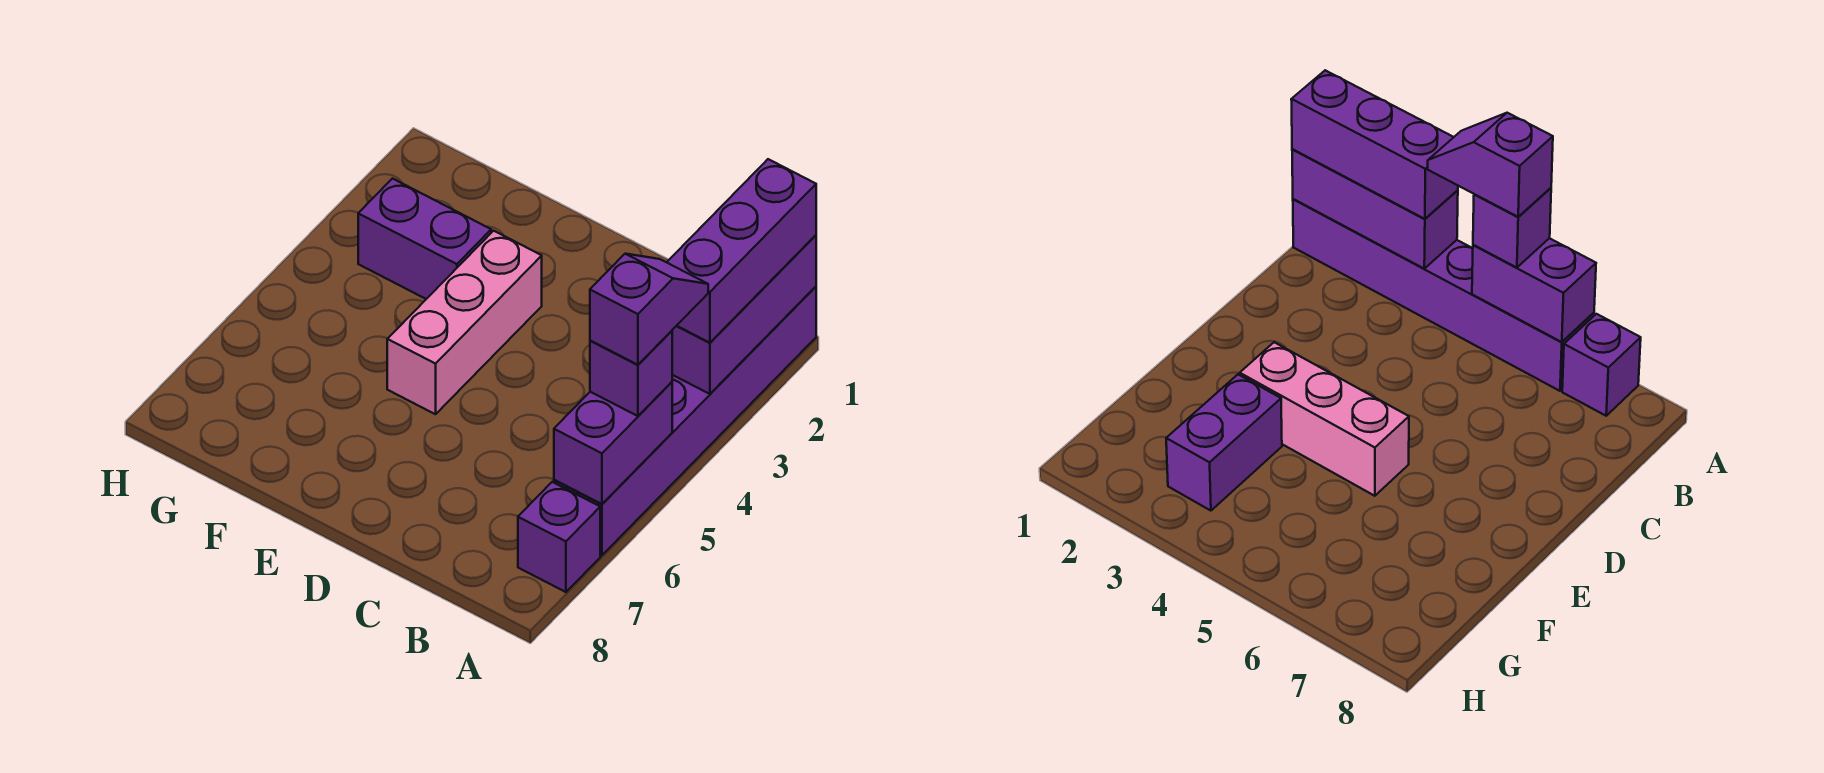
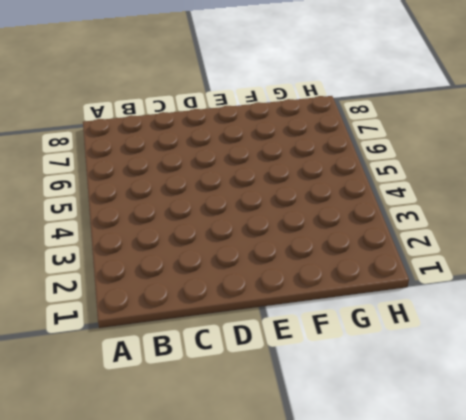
none -> purple 1x6 brick [554,287,816,555]
none -> purple 1x1 brick [518,482,600,592]

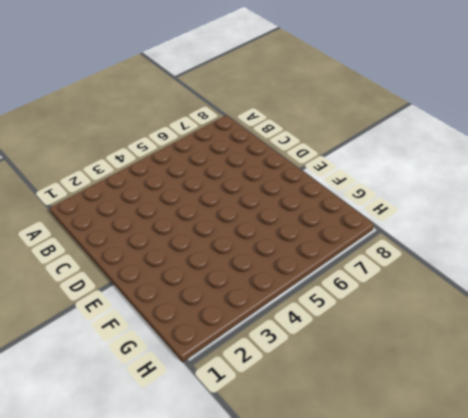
none -> purple 1x6 brick [554,287,816,555]
none -> purple 1x1 brick [518,482,600,592]

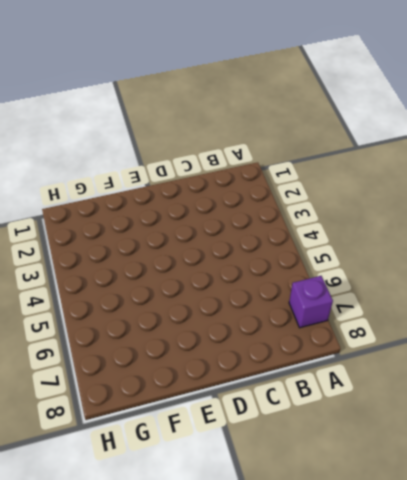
none -> purple 1x6 brick [554,287,816,555]
none -> pink 1x3 brick [387,231,542,414]

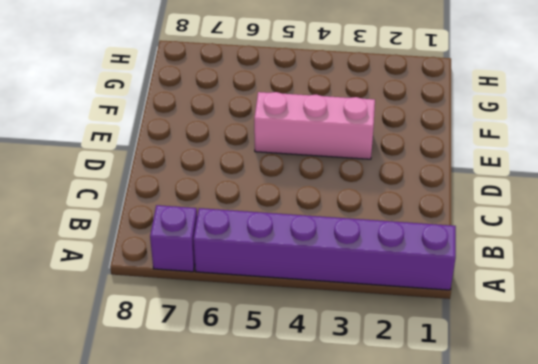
none -> purple 1x2 brick [358,179,491,299]
none -> purple 1x3 brick [672,235,816,394]

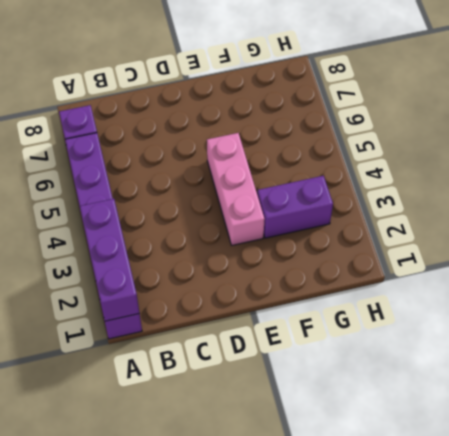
none -> purple 1x2 brick [554,382,672,504]
none -> purple 1x3 brick [667,159,816,343]

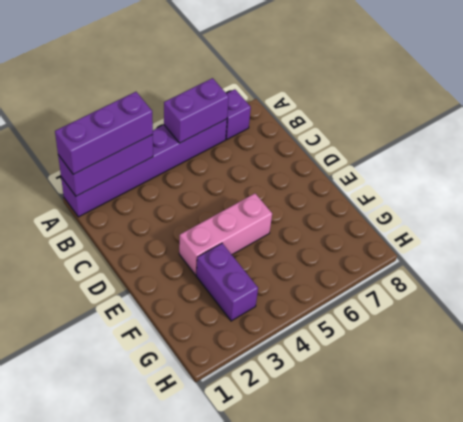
none -> purple 1x1 brick [590,331,672,416]
none -> purple 1x2 slope [590,254,708,365]

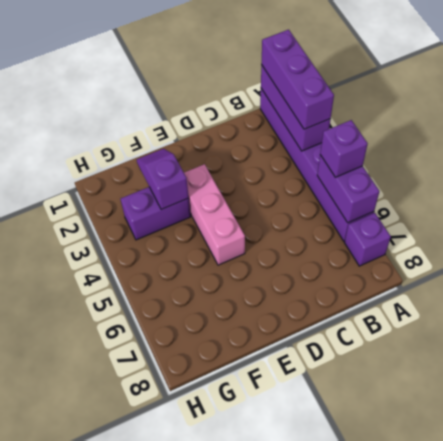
purple 1x2 slope [137,149,189,209] -> purple 1x2 slope moved to [590,254,708,365]

